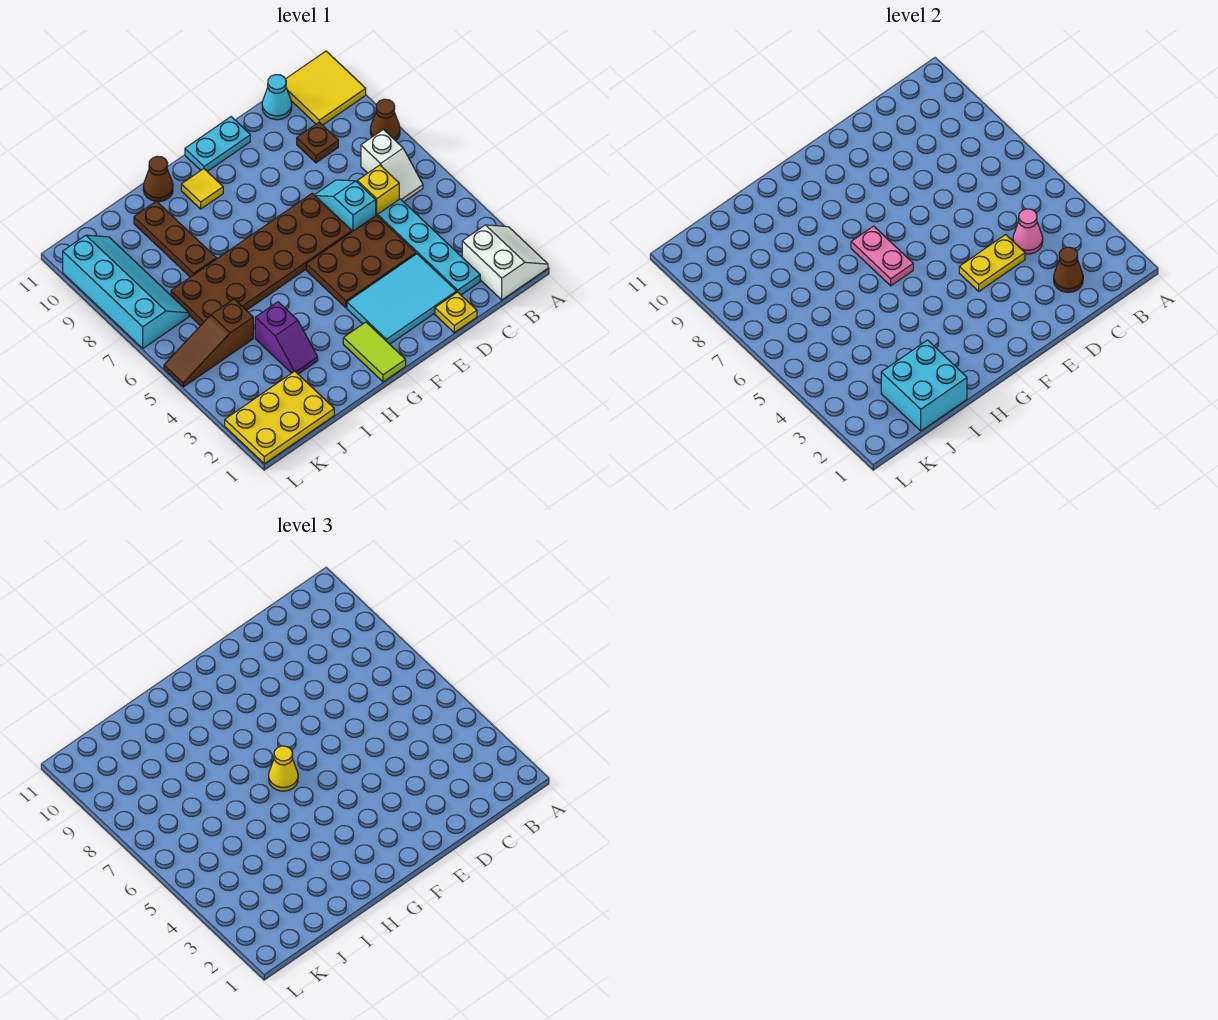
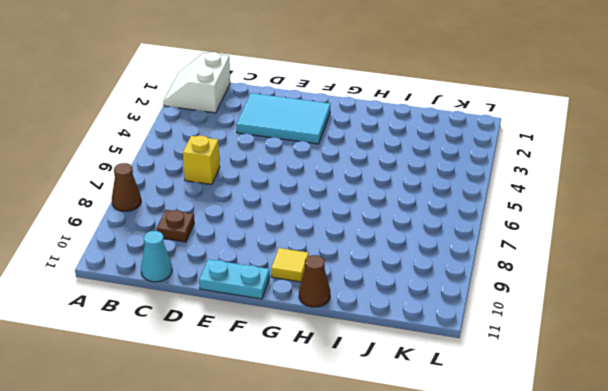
none -> yellow 2x2 tile [286,51,366,125]
none -> white 1x2 slope [361,130,423,202]
none -> cyan 1x4 plate [378,199,480,295]

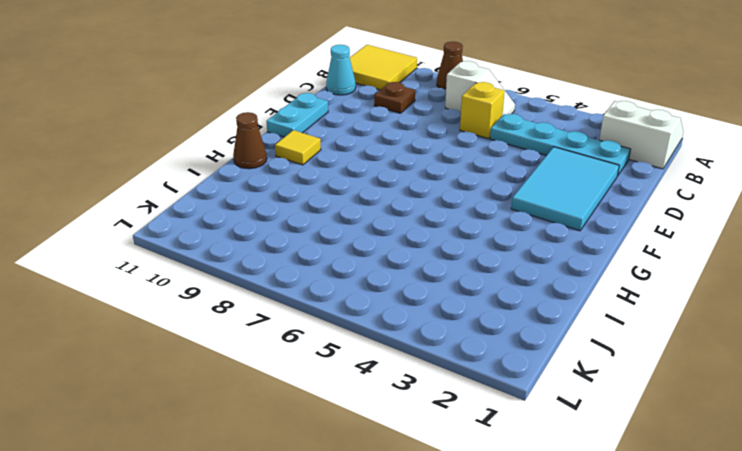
none -> yellow 1x1 plate [435,292,477,333]
none -> brown 2x3 plate [306,215,416,308]
none -> cyan 1x2 slope [315,180,376,232]

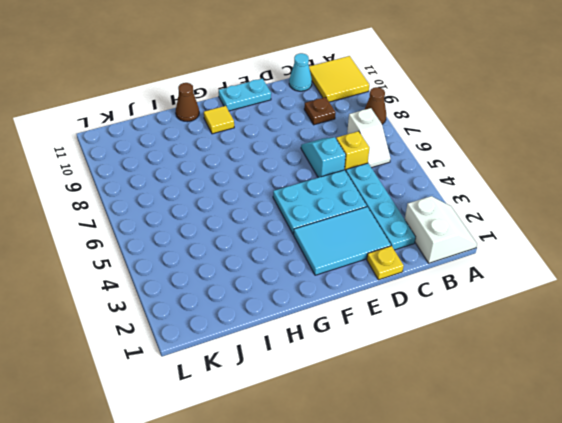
cyan 2x3 plate [273,170,367,234] -> brown 2x3 plate [306,215,416,308]
none -> brown 2x6 plate [171,193,352,326]
none -> lime 1x2 tile [343,322,406,382]
none -> purple 1x2 slope [255,302,318,374]

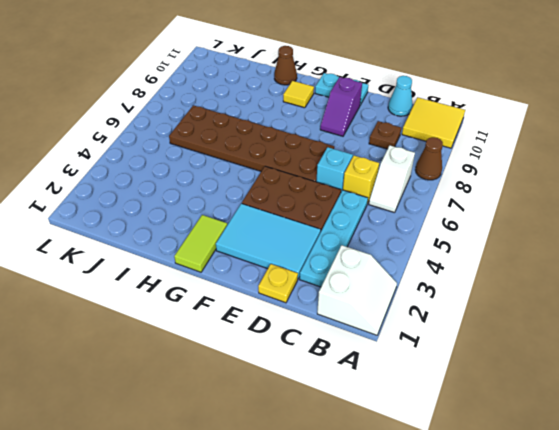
purple 1x2 slope [320,77,362,136] -> purple 1x2 slope moved to [255,302,318,374]
none -> brown 1x3 plate [134,201,216,277]
none -> yellow 2x3 plate [225,371,334,464]
none -> brown 1x3 slope [164,299,253,387]

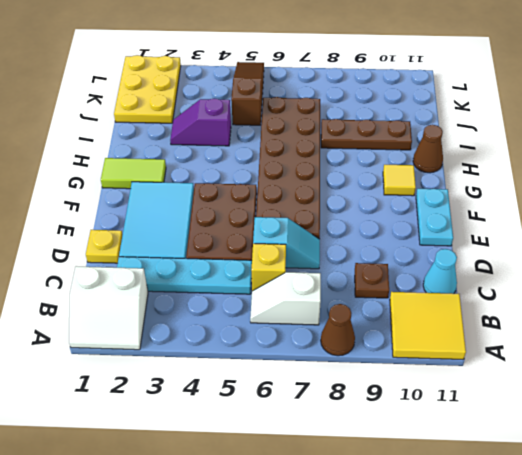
none -> cyan 2x4 slope [63,235,189,348]
none -> brown 1x1 cone [1054,247,1083,292]
none -> pink 1x1 cone [1013,209,1043,254]

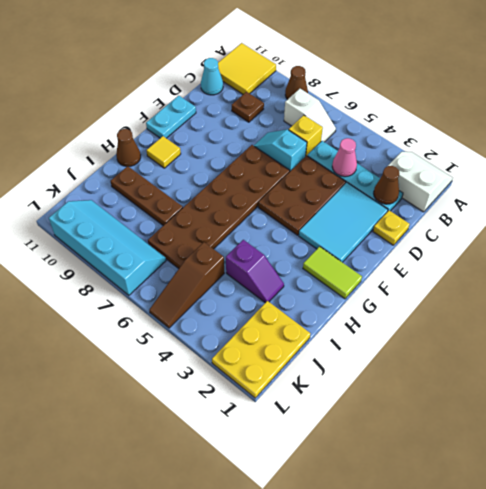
none -> yellow 1x2 plate [959,235,1025,291]
none -> pink 1x2 plate [851,226,913,286]
none -> cyan 2x2 brick [881,340,967,431]

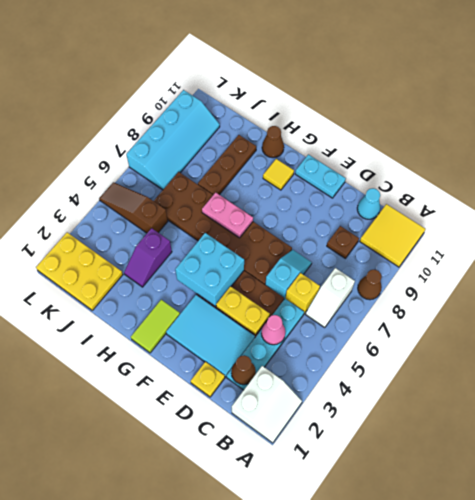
cyan 2x2 brick [175,233,244,306] -> cyan 2x2 brick moved to [881,340,967,431]
pink 1x2 plate [202,192,253,238] -> pink 1x2 plate turned to [851,226,913,286]
none -> yellow 1x1 cone [269,746,298,791]

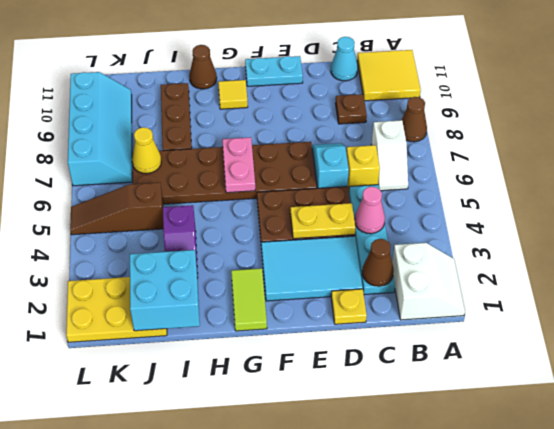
yellow 1x1 cone [132,127,161,173] -> yellow 1x1 cone moved to [269,746,298,791]

